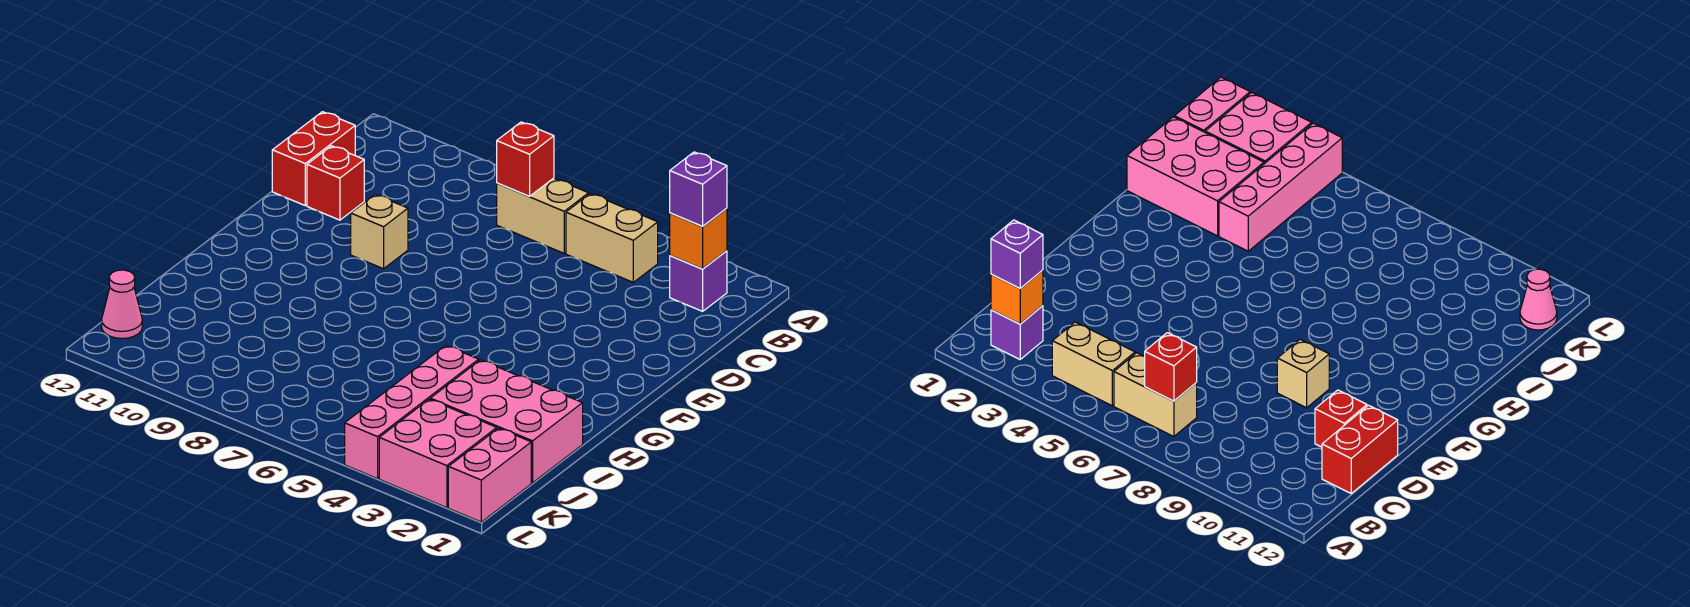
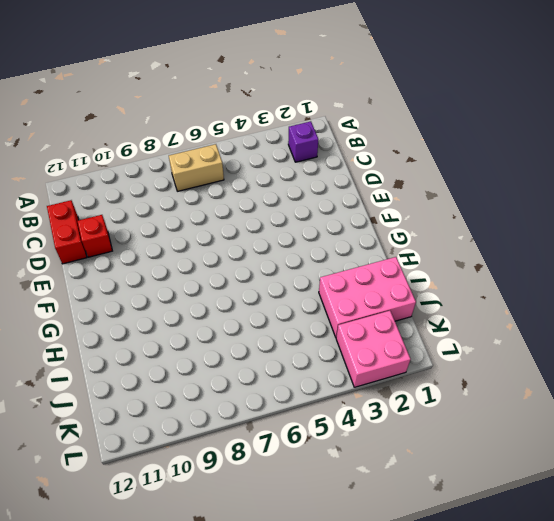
none -> tan 1x2 brick [566,194,658,282]
none -> tan 1x1 brick [351,195,408,269]
none -> pink 1x4 brick [345,346,479,479]

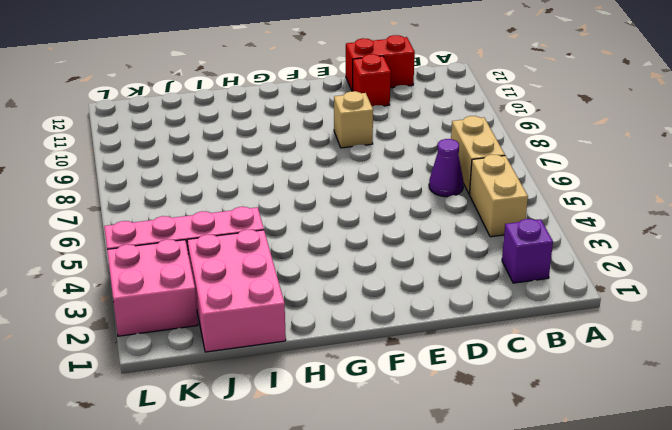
purple 1x1 cone [429,139,464,197] -> none
none -> pink 1x2 brick [448,428,531,522]
none -> pink 1x1 cone [102,270,142,338]
none -> orange 1x1 brick [670,208,727,269]

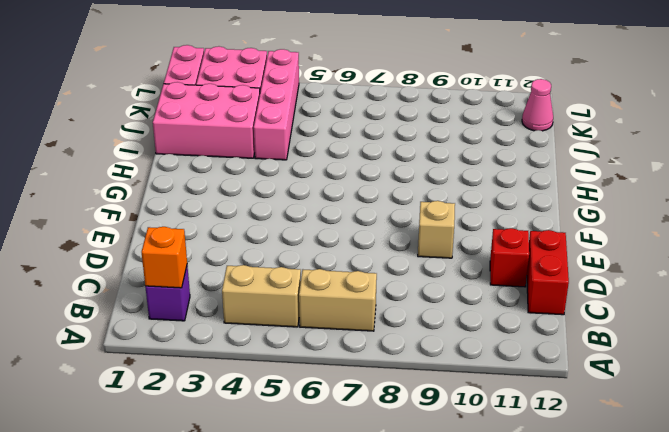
none -> red 1x1 brick [497,122,554,196]
none -> purple 1x1 brick [670,152,727,226]

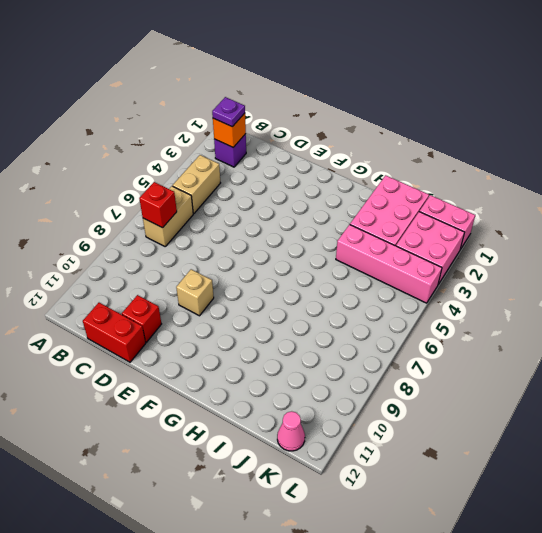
purple 1x1 plate [212,97,245,127] -> purple 1x1 brick [670,152,727,226]

